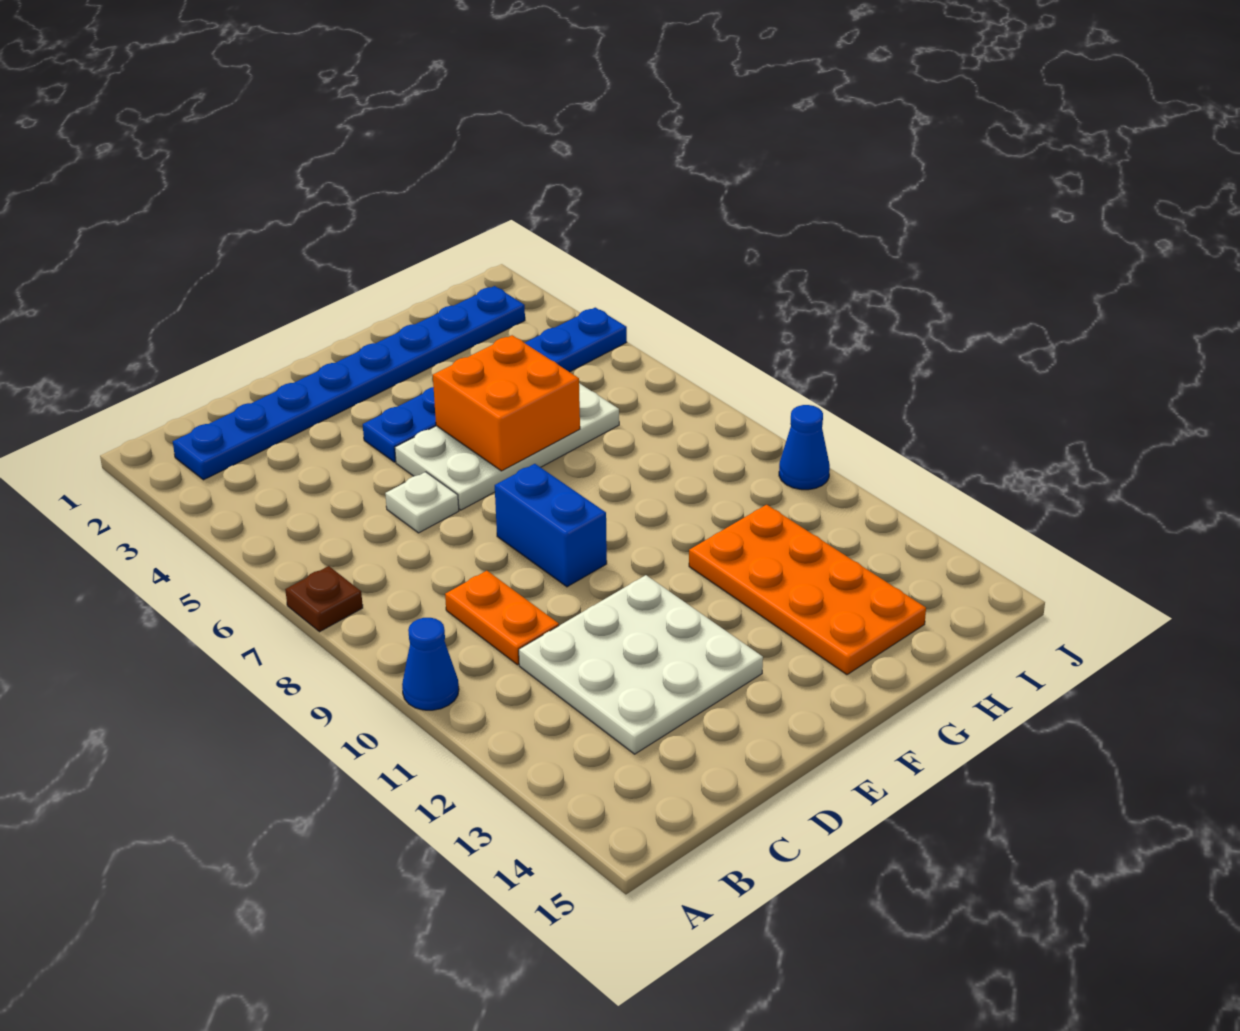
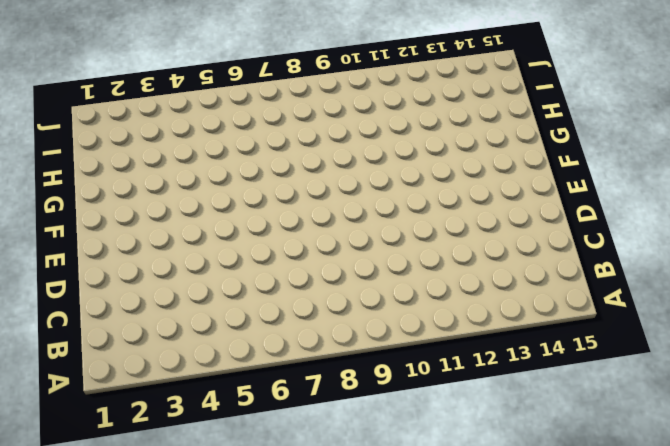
none -> brown 1x1 plate [285,566,363,632]
none -> blue 1x1 cone [402,618,459,710]
none -> blue 1x8 plate [173,286,525,480]

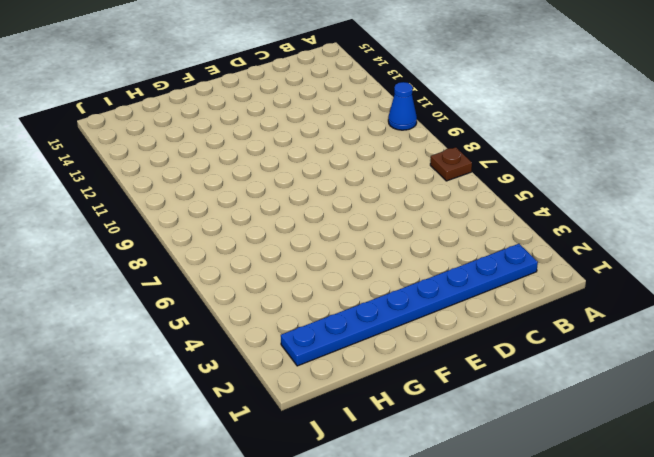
none -> orange 1x2 plate [445,571,559,665]
none -> white 3x3 plate [519,575,763,754]
none -> white 1x1 plate [385,472,459,533]

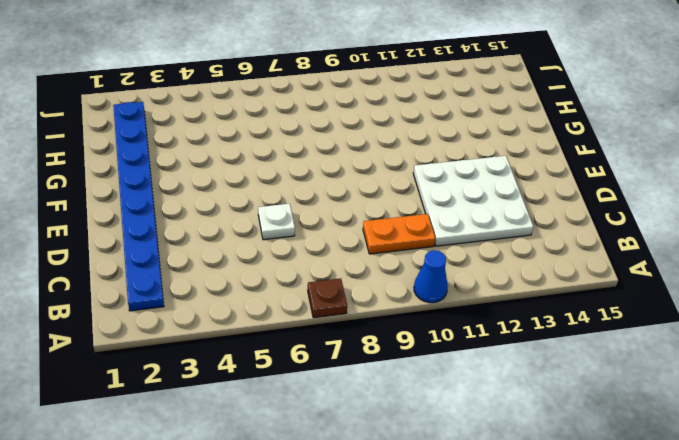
none -> blue 1x6 plate [363,308,627,462]
none -> white 2x4 plate [395,383,619,510]
none -> blue 1x2 brick [495,464,607,587]

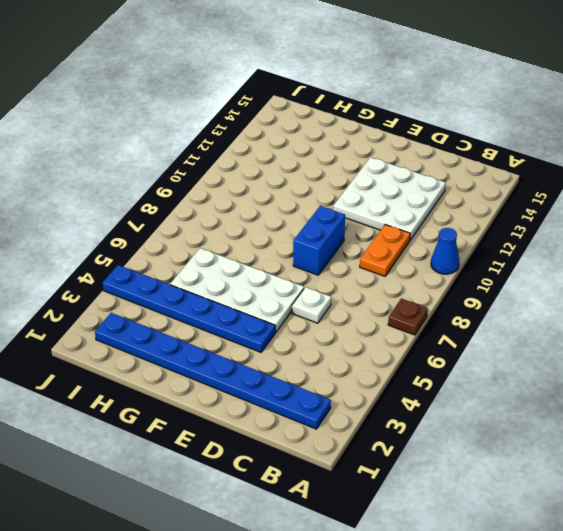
none -> orange 2x4 plate [689,505,926,675]
none -> blue 1x1 cone [779,405,830,490]
none -> orange 2x2 brick [433,335,580,471]

